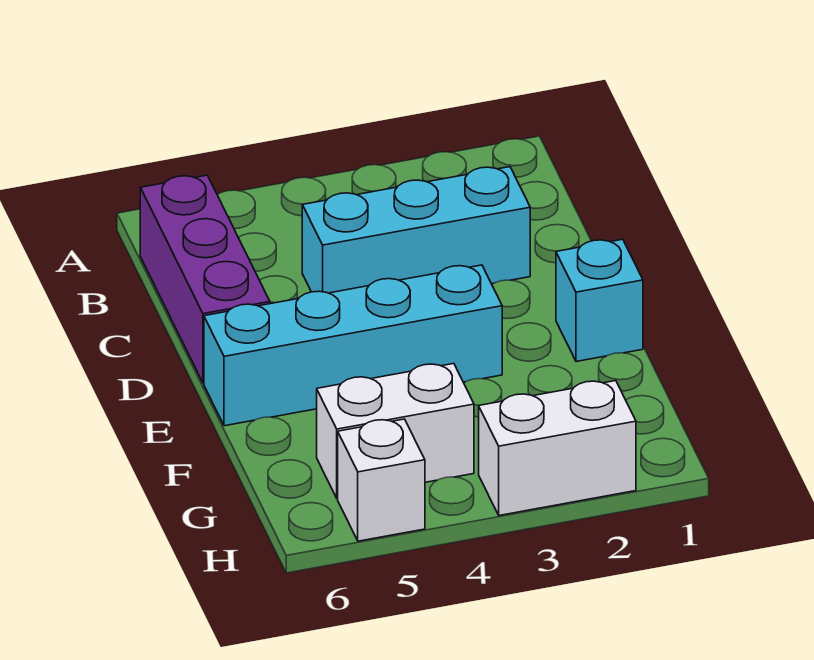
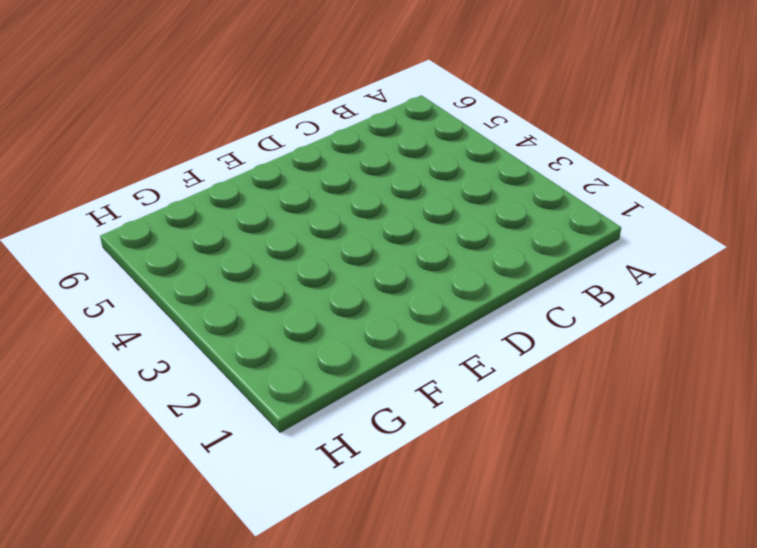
none -> purple 1x3 brick [140,175,270,383]
none -> cyan 1x3 brick [302,167,530,293]

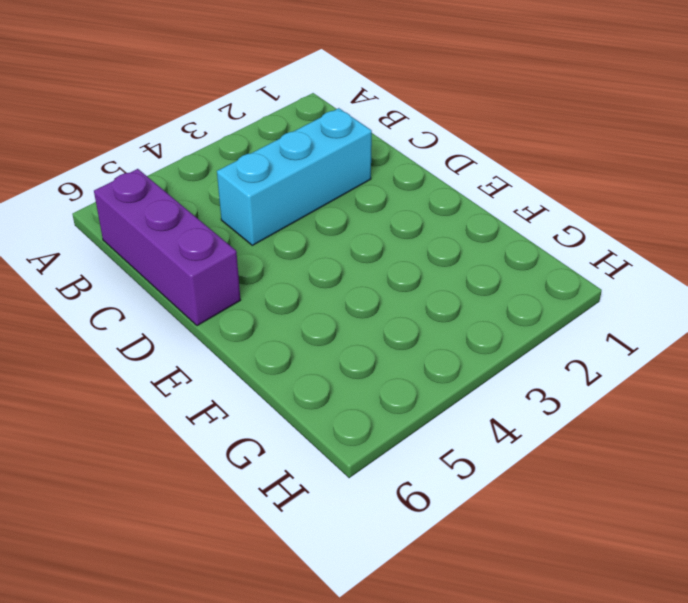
none -> cyan 1x1 brick [556,239,643,362]
none -> cyan 1x4 brick [204,265,502,426]

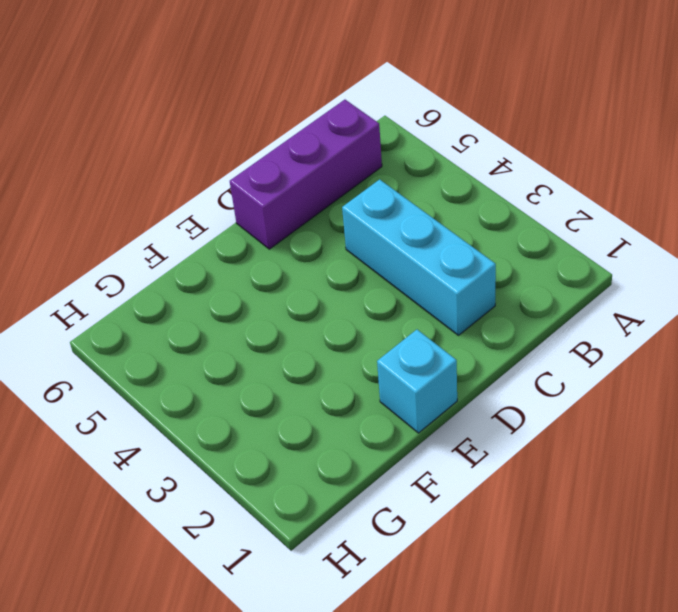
none -> cyan 1x4 brick [204,265,502,426]
none -> white 1x2 brick [317,364,474,498]

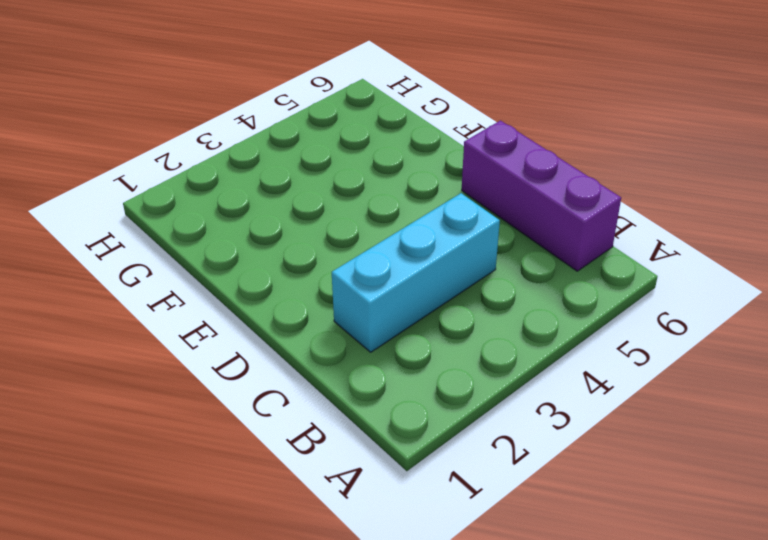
none -> cyan 1x1 brick [556,239,643,362]
none -> cyan 1x4 brick [204,265,502,426]

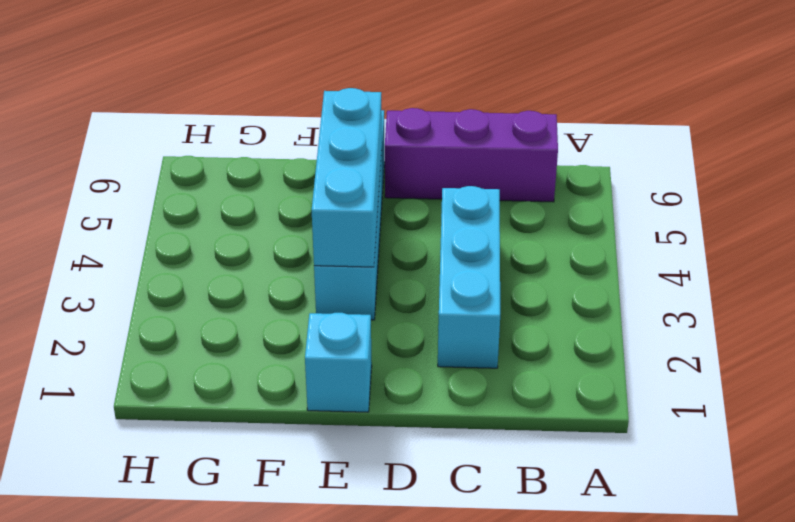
cyan 1x3 brick [312,88,382,267] -> none
none -> white 1x2 brick [317,364,474,498]
none -> white 1x2 brick [479,381,636,516]

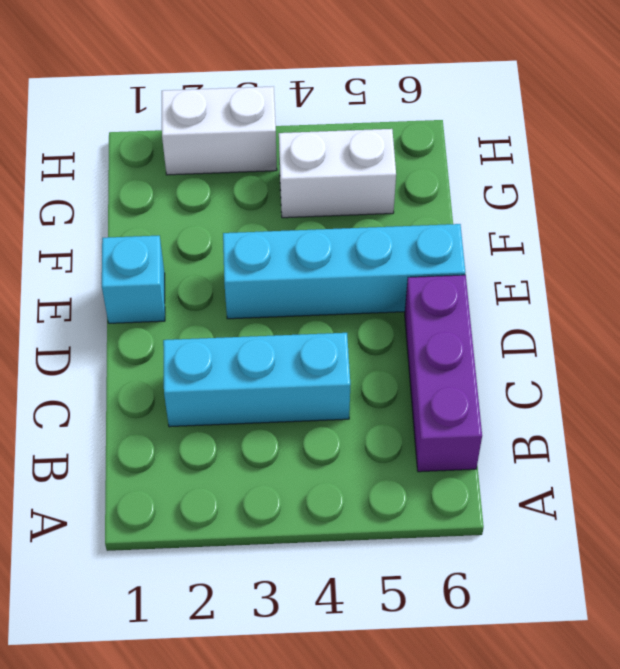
none -> white 1x1 brick [338,419,425,541]

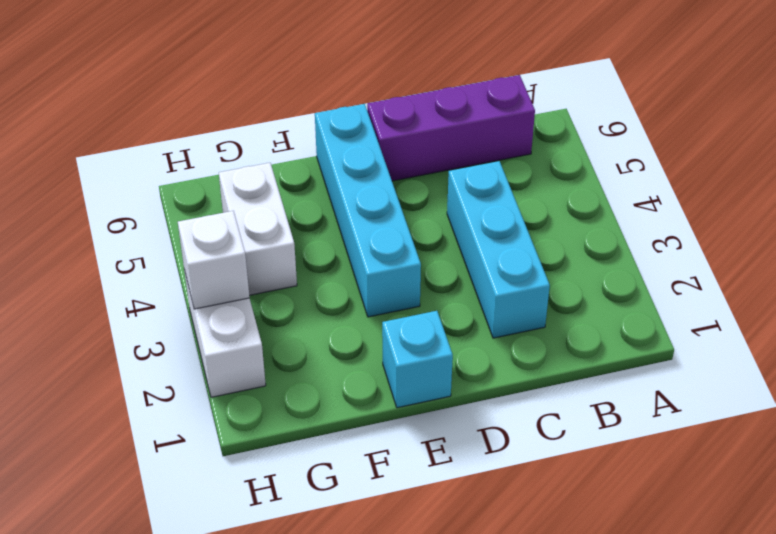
white 1x1 brick [178,211,250,309] -> white 1x1 brick moved to [338,419,425,541]

